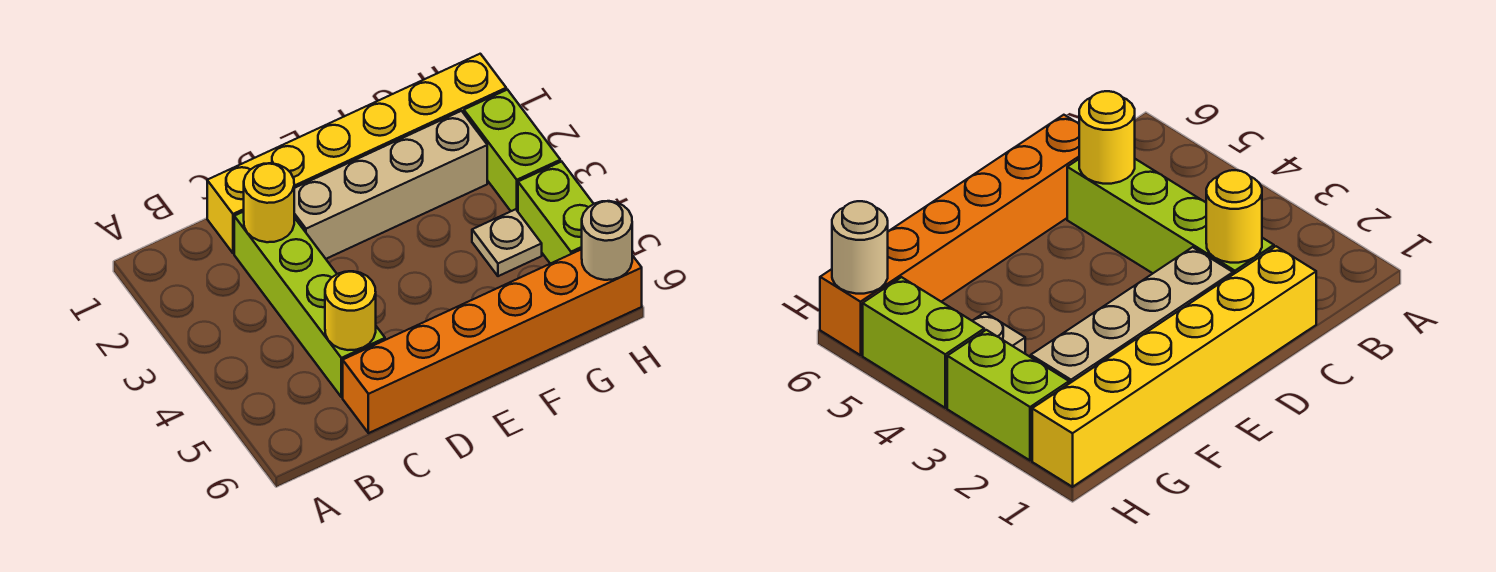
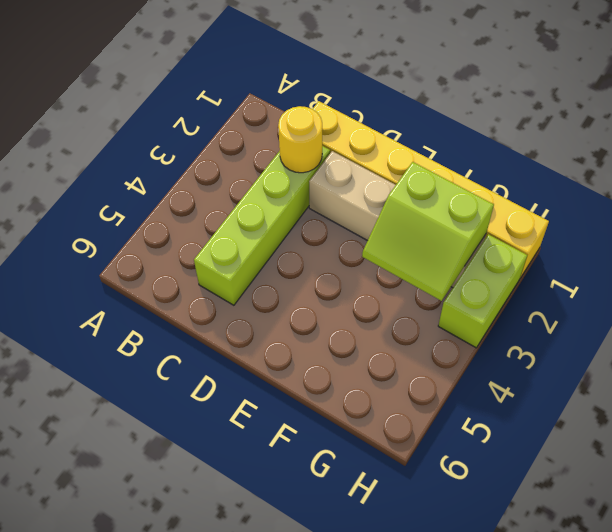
lime 2x2 slope [362,162,494,301] -> none
none -> orange 1x6 brick [343,249,642,433]
none -> tan 1x1 plate [472,209,542,276]

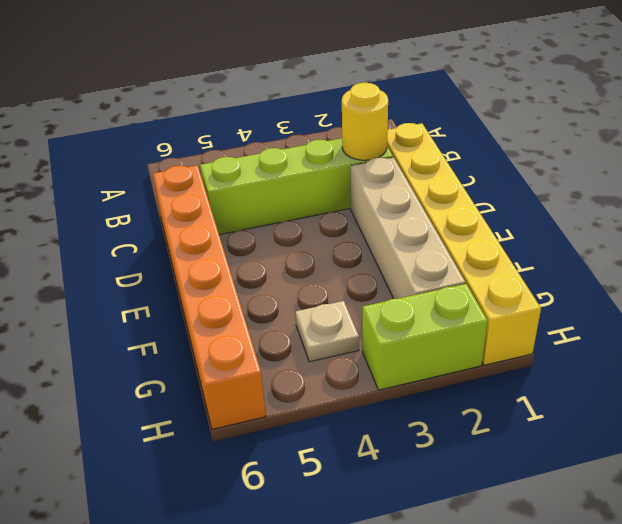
none -> lime 1x2 brick [518,162,593,264]
none -> yellow 1x1 round brick [325,271,376,350]

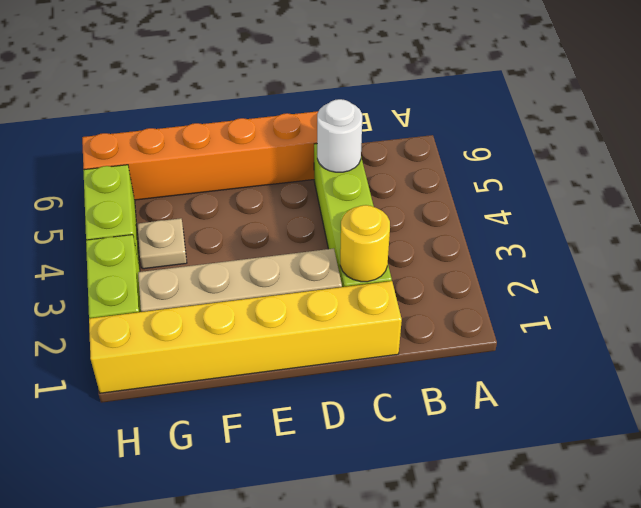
white 1x1 round brick [317,99,362,172] -> yellow 1x1 round brick [325,271,376,350]
none -> tan 1x1 round brick [582,201,632,280]

